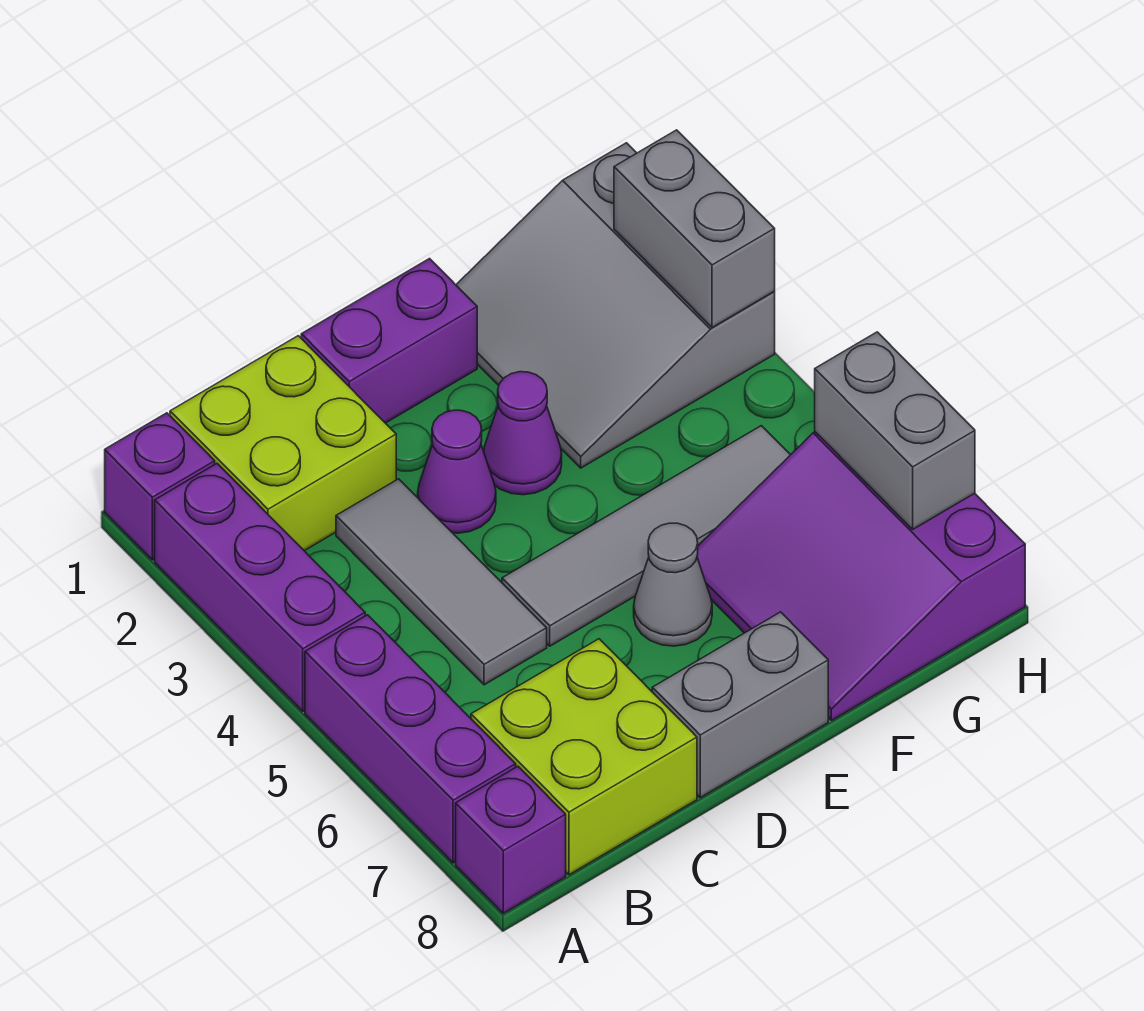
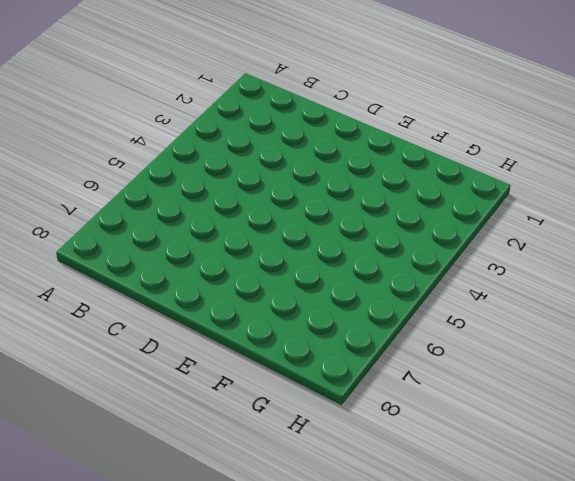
none -> purple 1x1 brick [105,413,215,560]
none -> purple 1x3 brick [155,464,365,711]
none -> purple 1x3 brick [305,615,516,863]

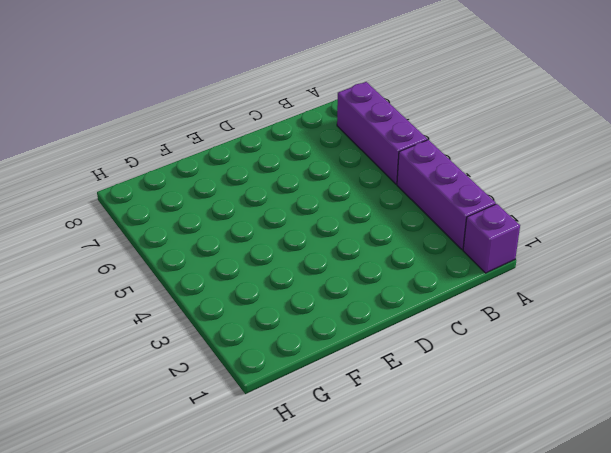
none -> purple 1x1 brick [456,766,566,913]
none -> lime 2x2 brick [170,336,396,551]
none -> lime 2x2 brick [471,639,697,875]

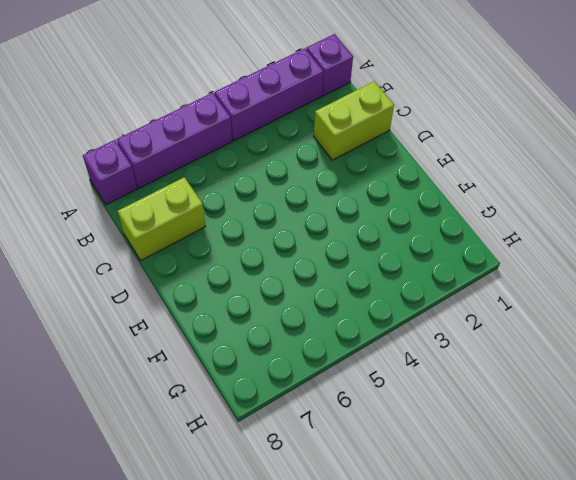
lime 1x2 brick [314,81,394,160] -> lime 2x2 brick [170,336,396,551]
lime 1x2 brick [118,177,206,260] -> lime 2x2 brick [471,639,697,875]
none -> grey 1x3 tile [336,479,547,685]
none -> purple 1x2 brick [301,259,477,423]
none -> purple 1x1 cone [418,410,496,533]

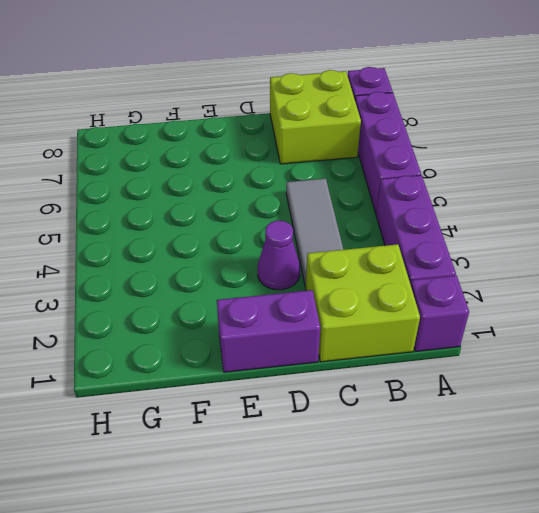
none -> grey 1x4 tile [502,426,790,646]
none -> grey 1x2 brick [652,612,828,798]
none -> purple 1x1 cone [484,372,562,495]

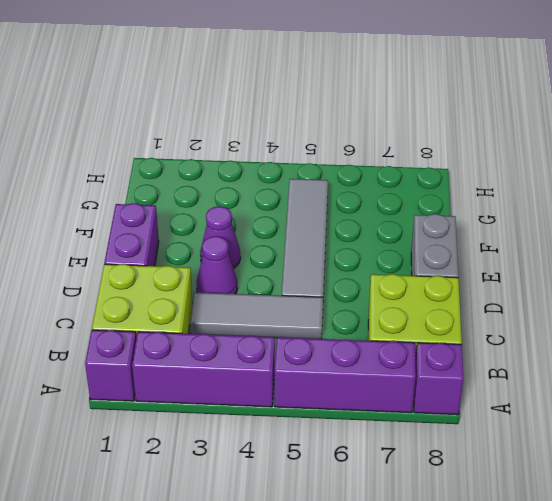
none -> grey 1x1 cone [634,523,712,646]
none -> grey 3x3 slope [456,143,775,468]
none -> purple 3x3 slope [697,432,1025,721]

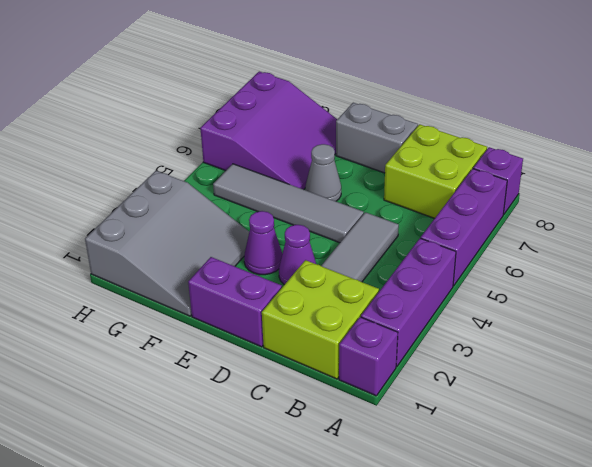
none -> grey 1x2 brick [614,130,775,328]
none -> grey 1x2 brick [815,332,975,529]

